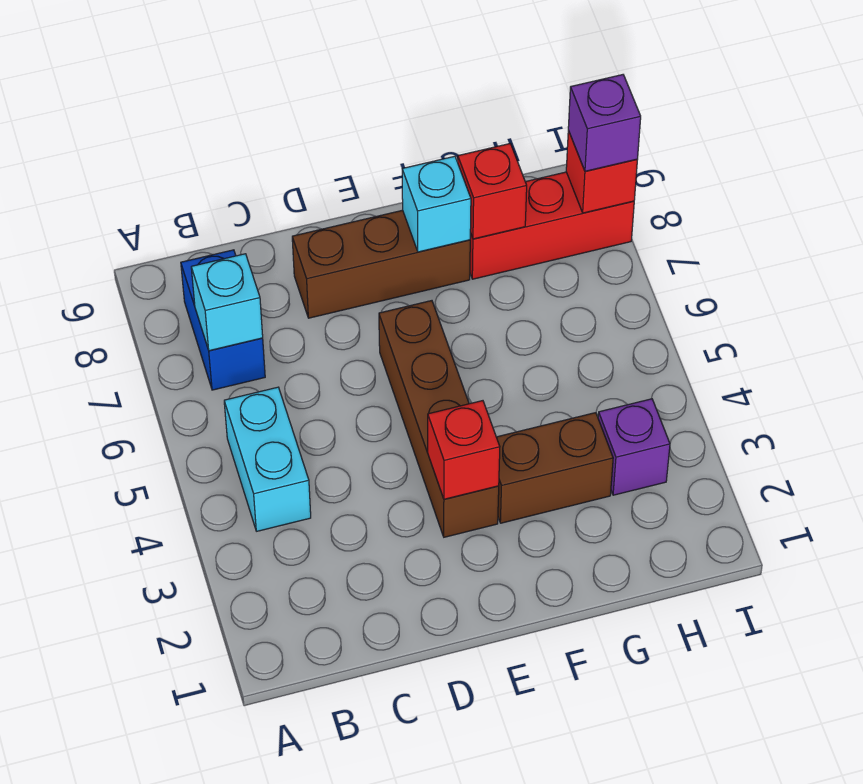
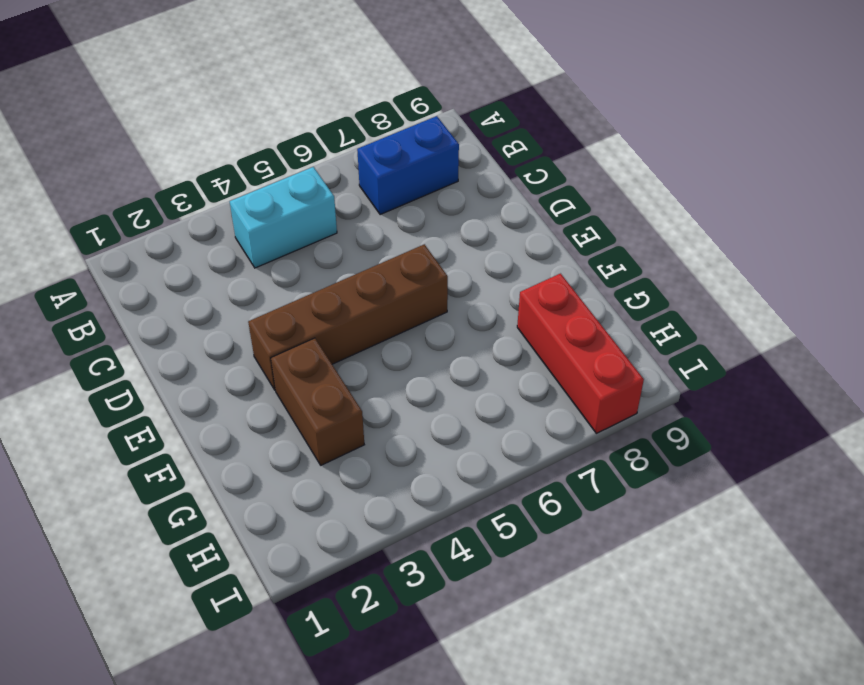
none -> brown 1x3 brick [292,210,470,318]
none -> purple 1x1 brick [598,399,670,495]
none -> cyan 1x1 brick [191,254,263,351]

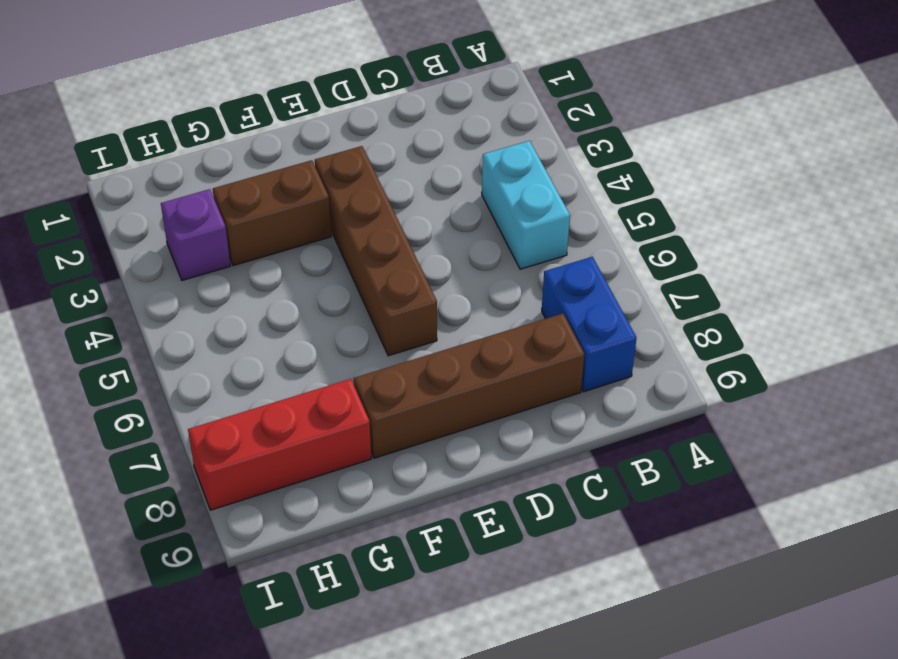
brown 1x4 brick [354,314,584,458] -> brown 1x3 brick [292,210,470,318]
none -> cyan 1x1 brick [191,254,263,351]
none -> red 1x1 brick [428,401,500,499]
none -> cyan 1x1 brick [402,156,471,252]

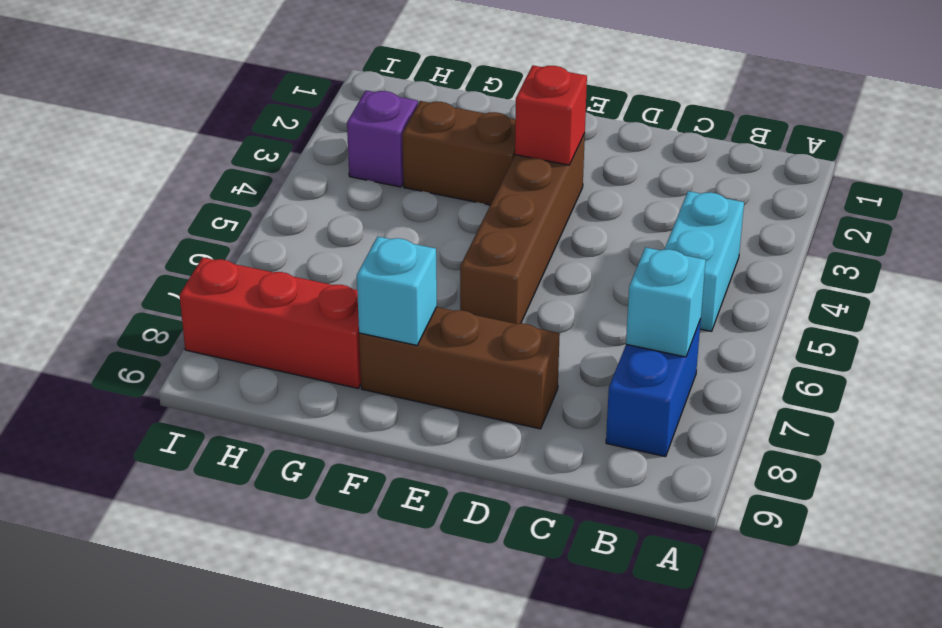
none -> red 1x1 brick [458,144,527,239]
none -> red 1x1 brick [566,131,637,213]
none -> purple 1x1 brick [568,75,641,171]

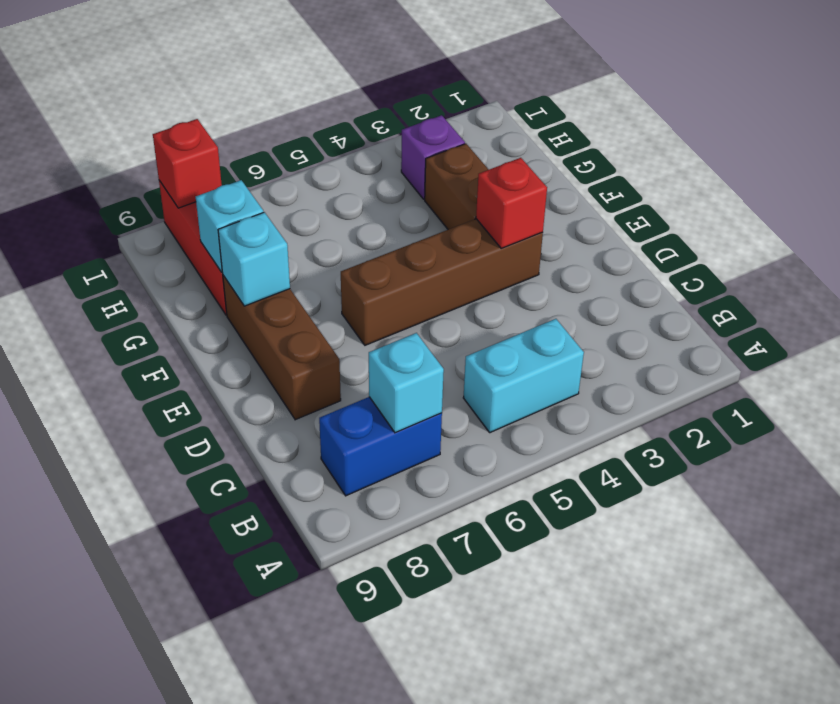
cyan 1x1 brick [196,180,264,272] -> red 1x1 brick [458,144,527,239]
none -> purple 1x1 brick [568,75,641,171]

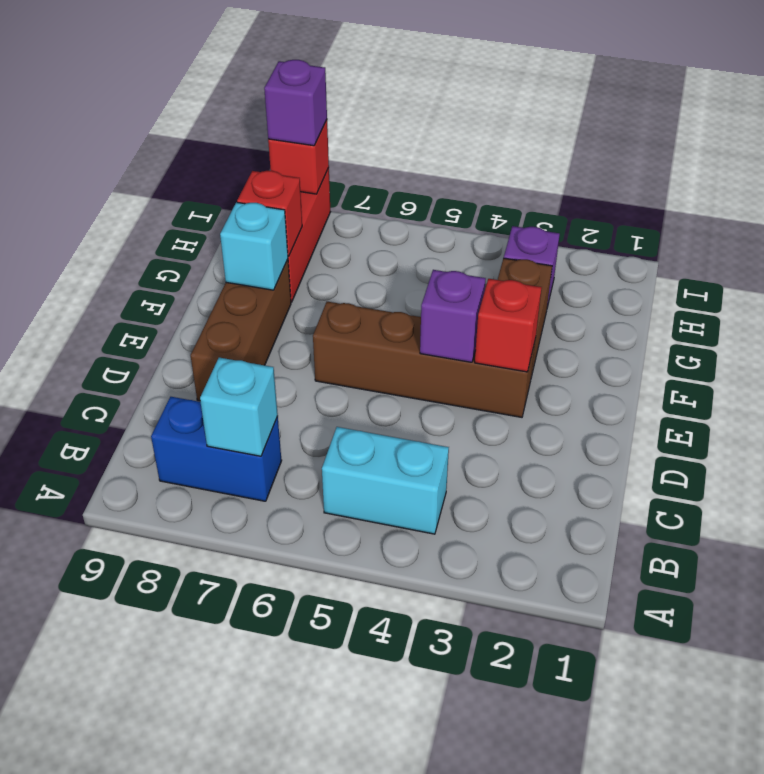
purple 1x1 brick [420,270,486,362] -> none

